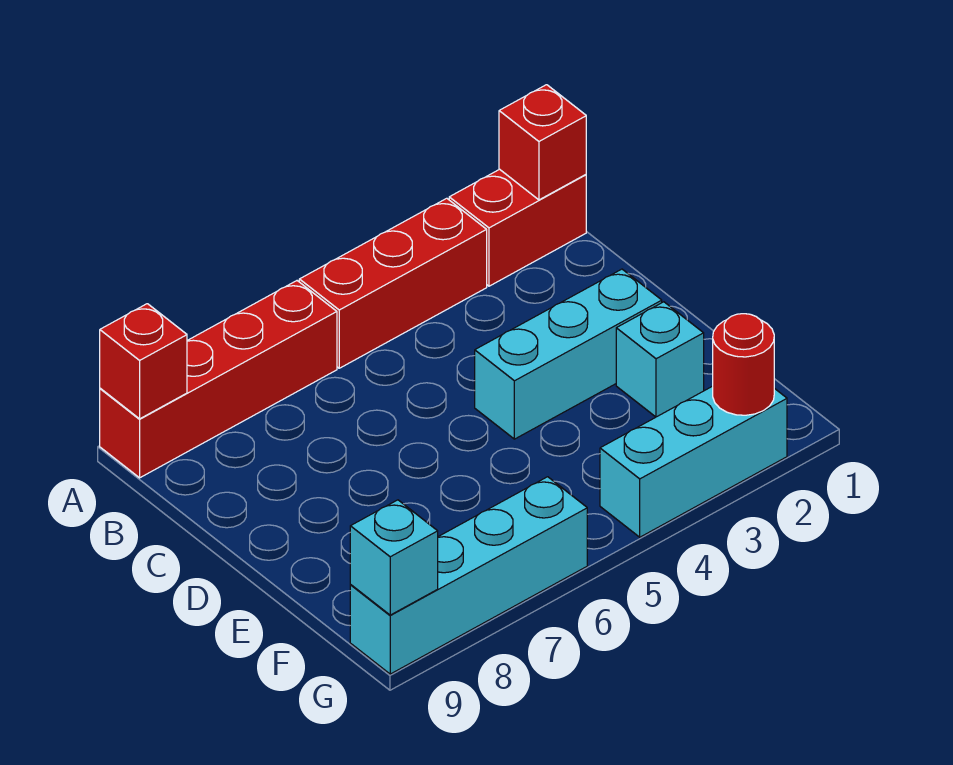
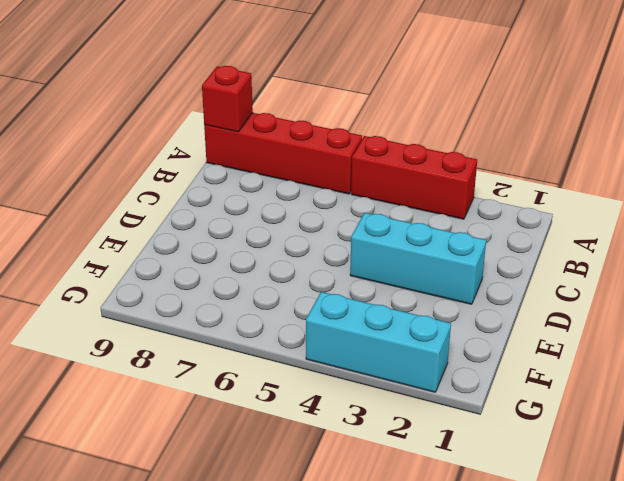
none -> red 1x2 brick [449,169,586,286]
none -> cyan 1x1 brick [616,302,704,417]

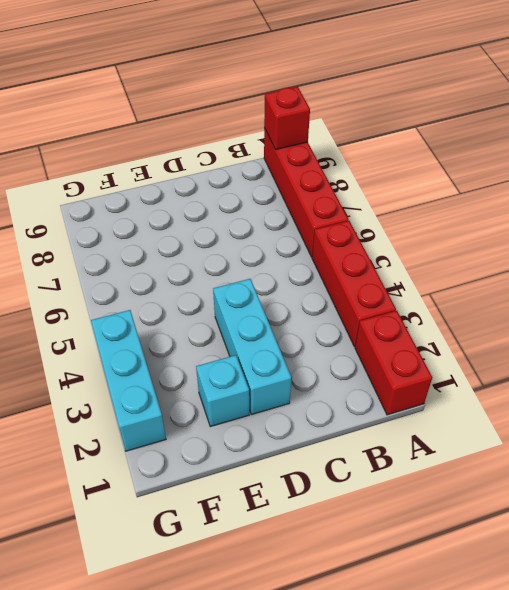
none -> cyan 1x4 brick [350,477,587,674]
none -> red 1x1 brick [499,85,586,200]

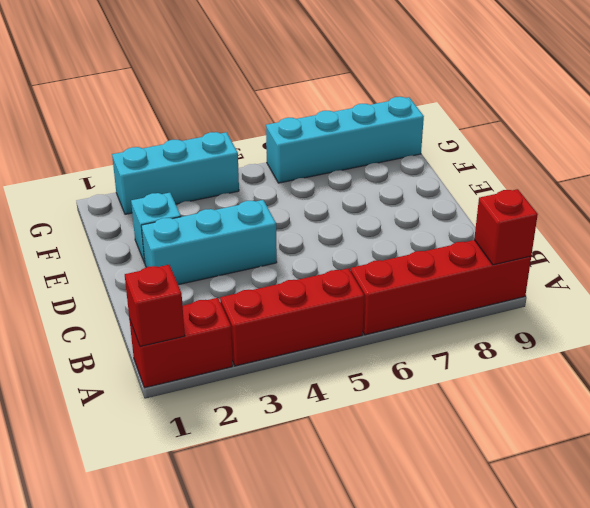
none -> red 1x1 round brick [713,314,774,415]
none -> cyan 1x1 brick [350,500,438,615]

